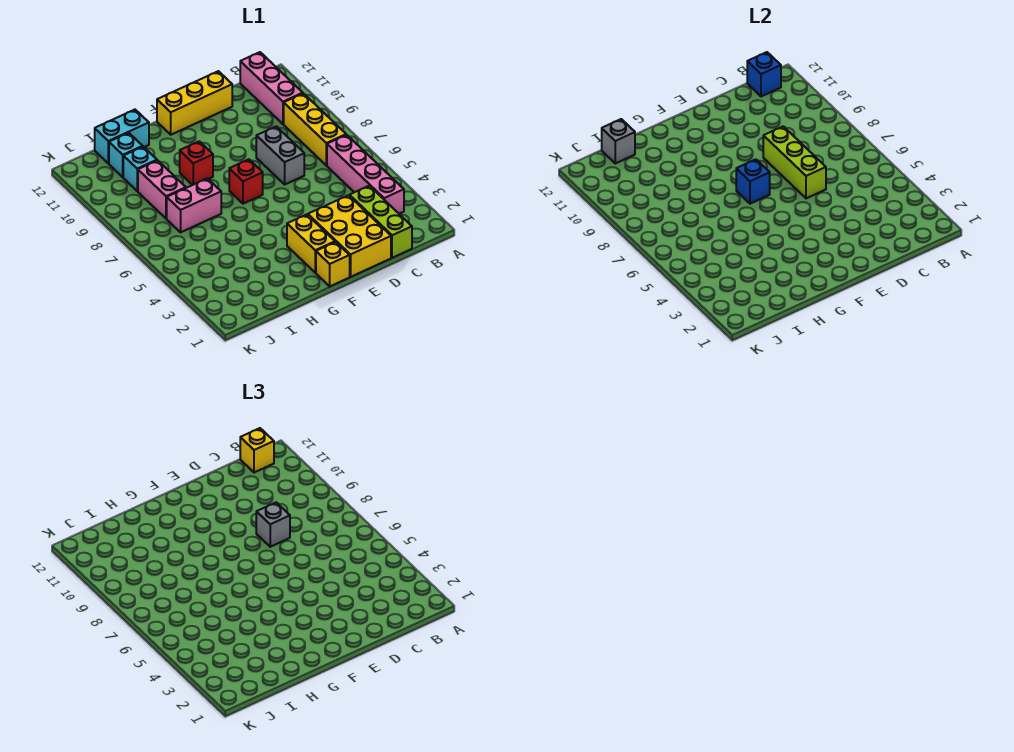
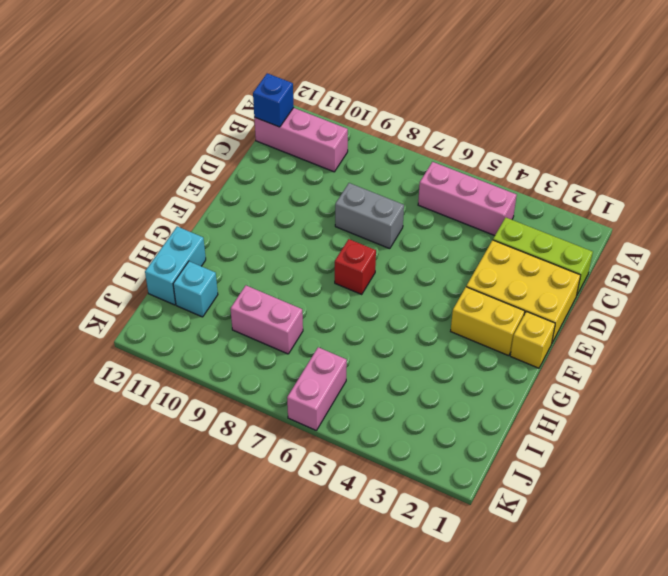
pink 1x3 brick [418,162,517,236] -> pink 1x4 brick [327,135,404,214]
pink 1x2 brick [287,347,347,431] -> pink 1x2 brick moved to [167,178,221,232]
none -> yellow 1x3 brick [284,93,346,165]
none -> yellow 1x3 brick [157,71,232,135]
none -> red 1x1 brick [180,141,213,185]

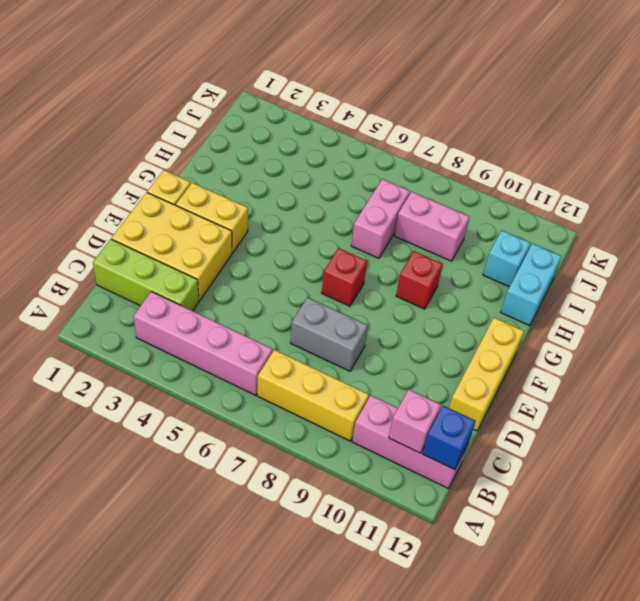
pink 1x1 brick [389,389,441,453] -> none
none -> cyan 1x1 brick [123,147,157,191]
none -> lime 1x3 brick [763,126,826,198]
none -> blue 1x1 brick [736,159,770,204]

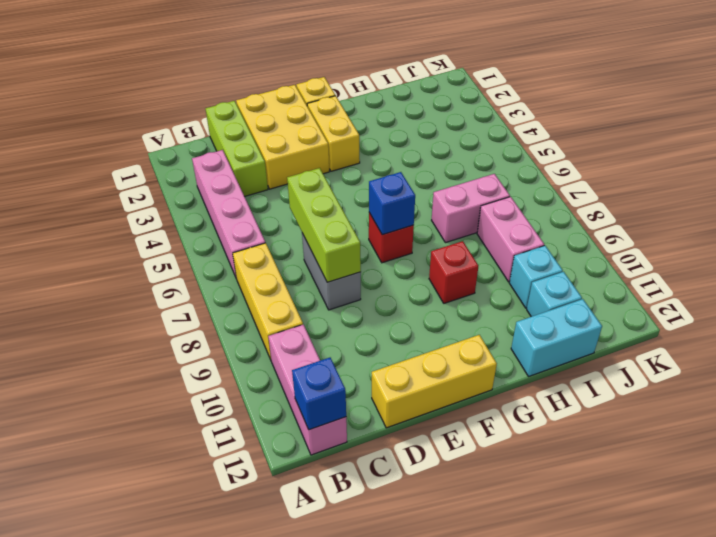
none -> grey 1x1 brick [602,119,635,163]
none -> yellow 1x1 brick [240,428,274,473]
none -> grey 1x1 brick [256,502,290,547]

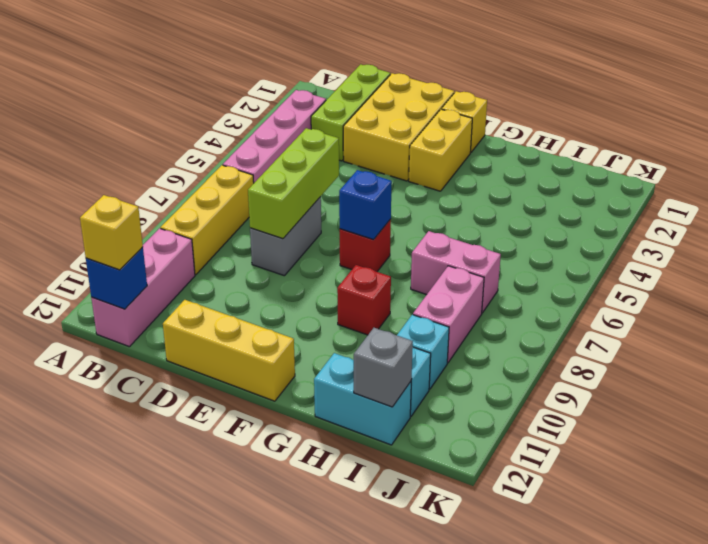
none -> grey 1x1 brick [256,502,290,547]

